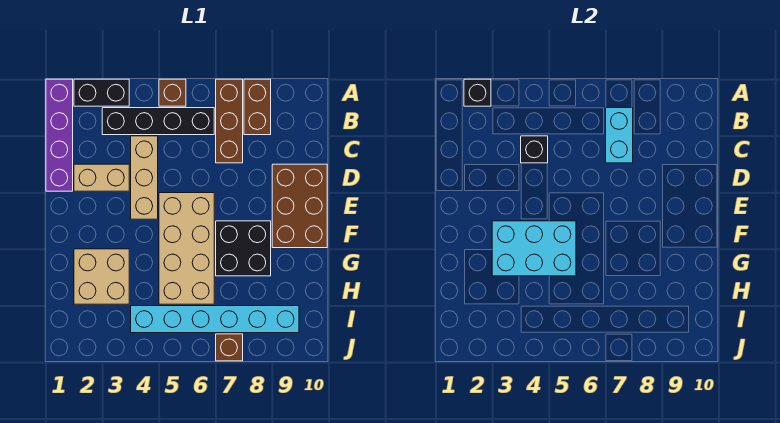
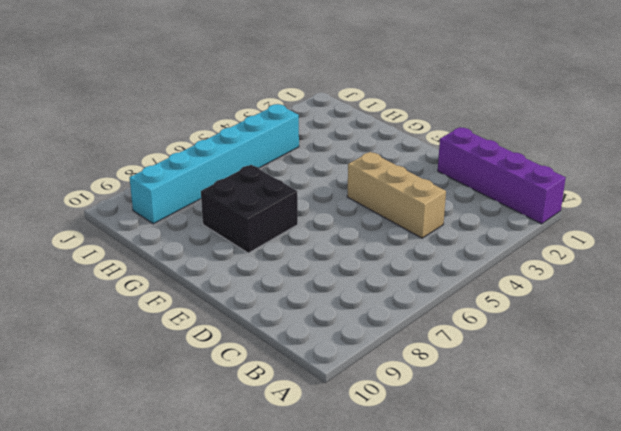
none -> black 1x2 brick [74,79,129,106]
none -> brown 1x1 brick [159,79,186,106]
none -> brown 1x3 brick [216,79,243,163]

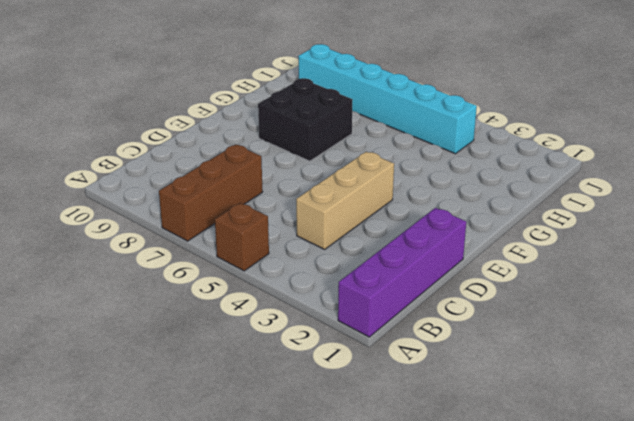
none -> black 1x2 brick [74,79,129,106]
none -> brown 1x2 brick [244,79,271,135]
none -> black 1x4 brick [102,108,214,135]

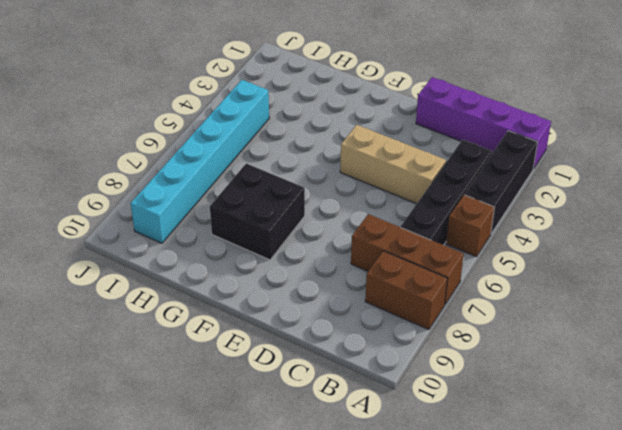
black 1x3 brick [465,131,537,234] -> black 1x2 brick [74,79,129,106]
none -> tan 1x2 brick [74,164,129,191]
none -> brown 2x3 brick [272,164,327,248]
none -> tan 2x4 brick [159,193,214,304]

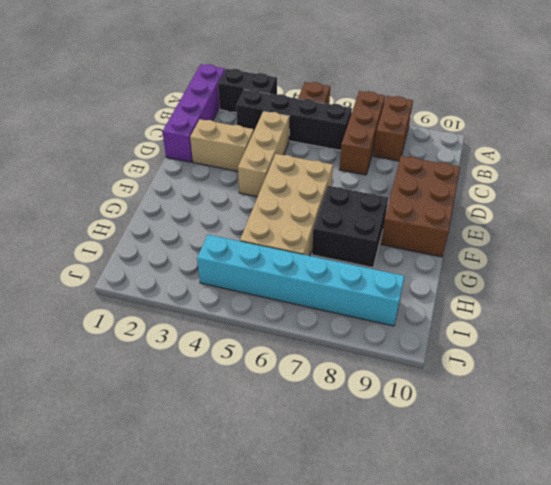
none -> tan 2x2 brick [74,249,129,304]
none -> brown 1x1 brick [216,334,243,361]
none -> black 1x1 brick [464,79,491,106]

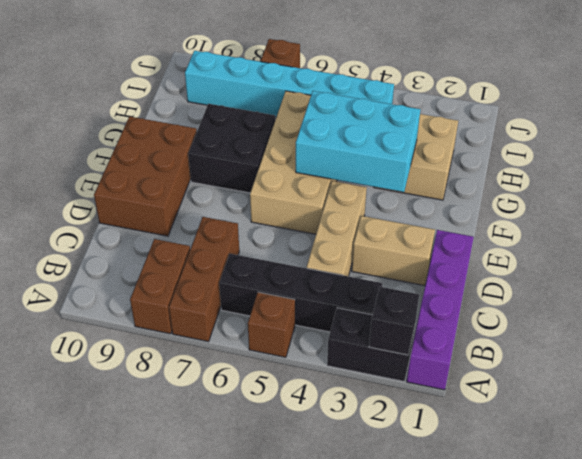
none -> cyan 1x2 brick [606,108,633,163]
none -> black 1x1 brick [521,136,548,163]

